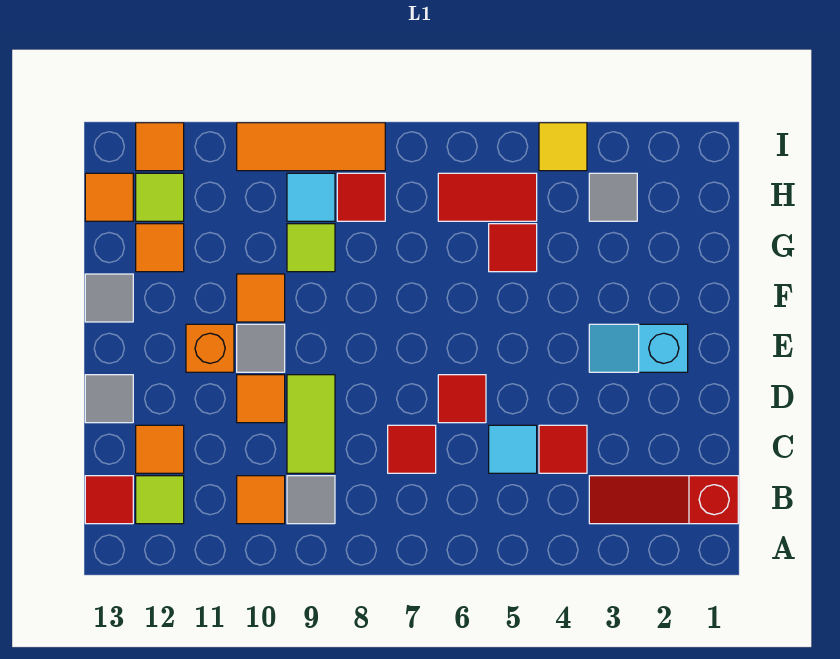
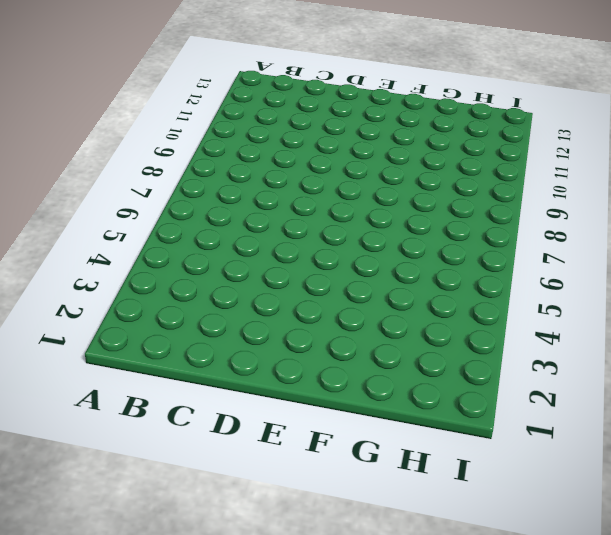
none -> red 1x3 slope [589,476,738,524]
none -> grey 1x1 tile [287,476,335,524]
none -> orange 1x1 tile [237,476,285,524]
none -> lime 1x1 tile [136,476,184,524]

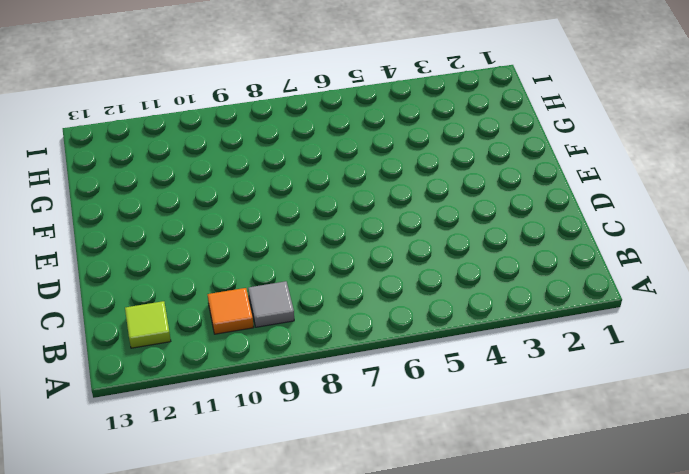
none -> red 1x3 slope [589,476,738,524]
none -> red 1x1 tile [85,476,133,524]
none -> red 1x1 tile [539,425,587,473]
none -> cyan 1x1 tile [489,425,537,473]

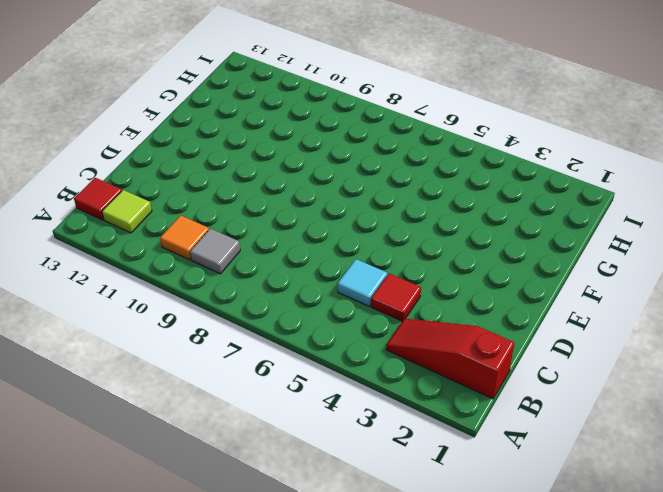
none -> red 1x1 tile [388,425,436,473]
none -> lime 1x2 tile [287,375,335,473]
none -> orange 1x1 tile [136,425,184,473]
none -> red 1x1 tile [438,375,486,423]

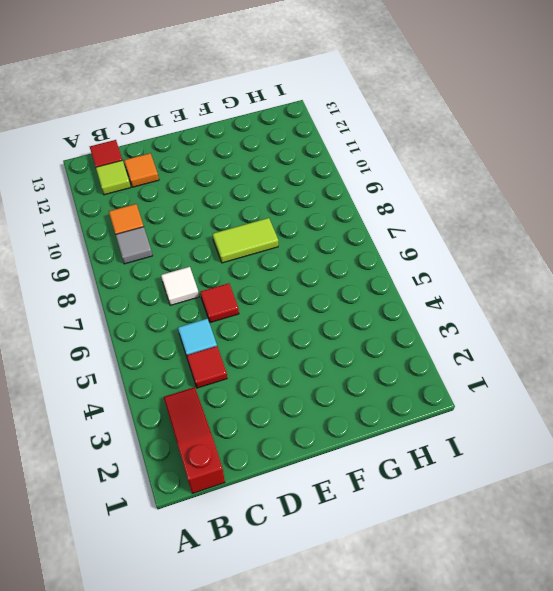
white 1x1 tile [161,267,199,306] -> red 1x1 tile [388,425,436,473]
lime 1x2 tile [213,218,278,263] -> lime 1x2 tile moved to [287,375,335,473]
none -> orange 1x1 tile [237,375,285,423]
none -> grey 1x1 tile [85,375,133,423]
none -> cyan 1x2 slope [589,324,688,372]
none -> grey 1x1 tile [237,324,285,372]

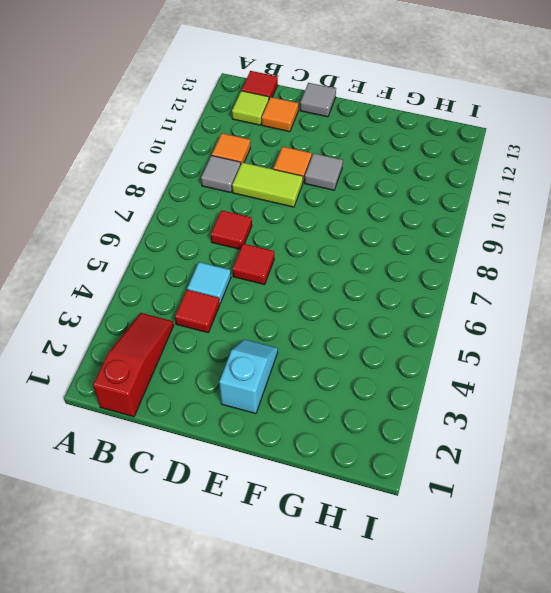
none -> orange 1x1 brick [186,324,234,372]
none -> orange 1x1 tile [237,274,285,322]
none -> grey 1x1 tile [85,274,133,322]
none -> red 1x1 tile [489,224,537,272]

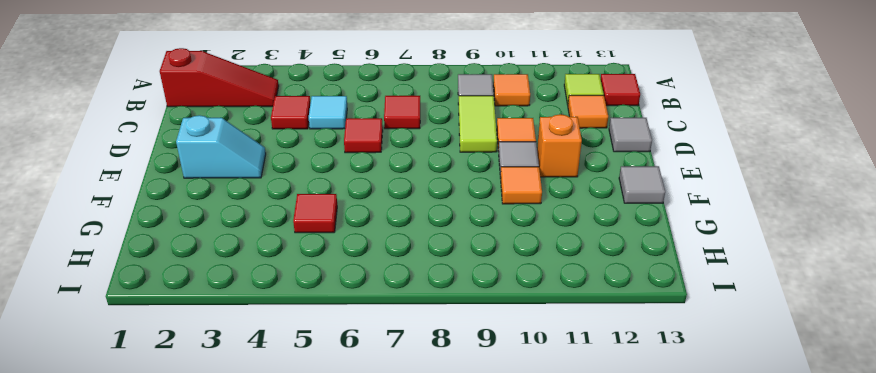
none -> lime 1x1 tile [287,224,335,272]
none -> orange 1x1 tile [136,224,184,272]
none -> grey 1x1 tile [589,173,637,221]
none -> red 1x2 tile [438,173,537,221]

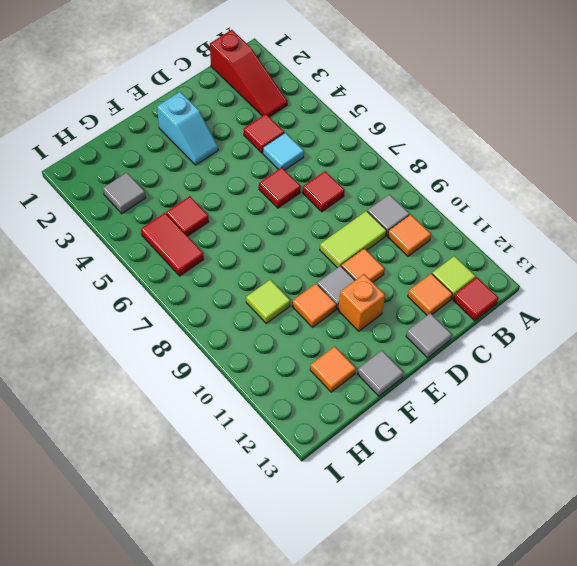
none -> red 1x1 tile [337,173,385,221]
none -> cyan 1x1 tile [287,173,335,221]
none -> lime 1x1 tile [136,173,184,221]
none -> orange 1x1 tile [85,173,133,221]

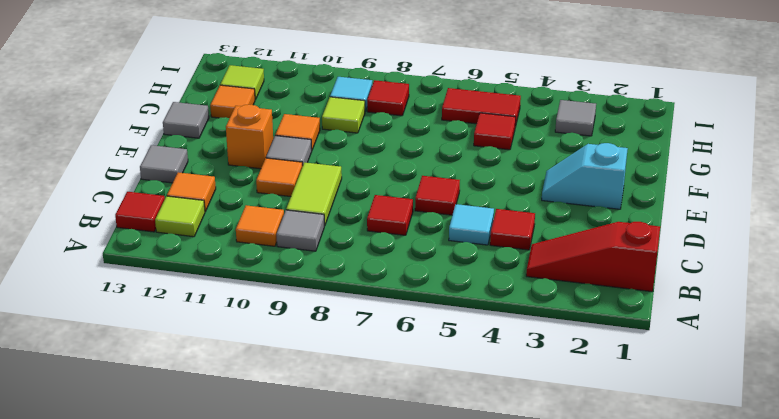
none -> orange 1x1 tile [85,173,133,221]
none -> yellow 1x1 tile [539,123,587,171]
none -> orange 1x3 tile [237,123,385,171]
none -> orange 1x1 tile [136,123,184,171]

